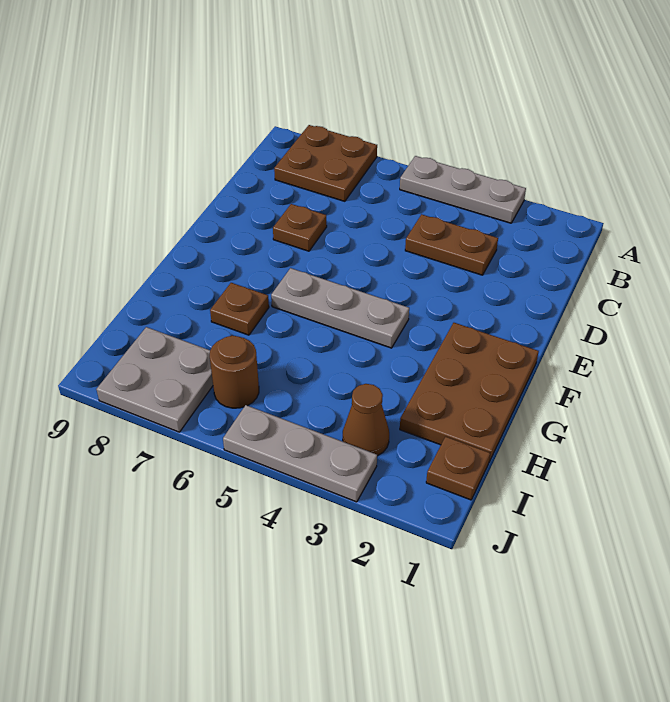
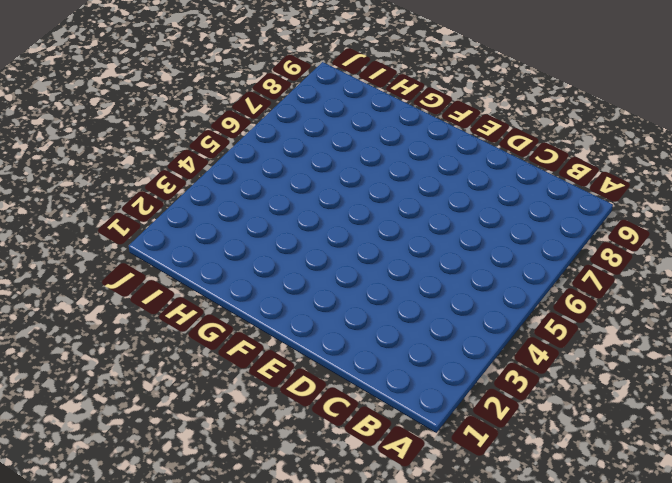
none -> grey 1x3 plate [400,156,526,223]
none -> brown 2x2 plate [274,125,377,201]
none -> brown 1x2 plate [405,214,498,275]

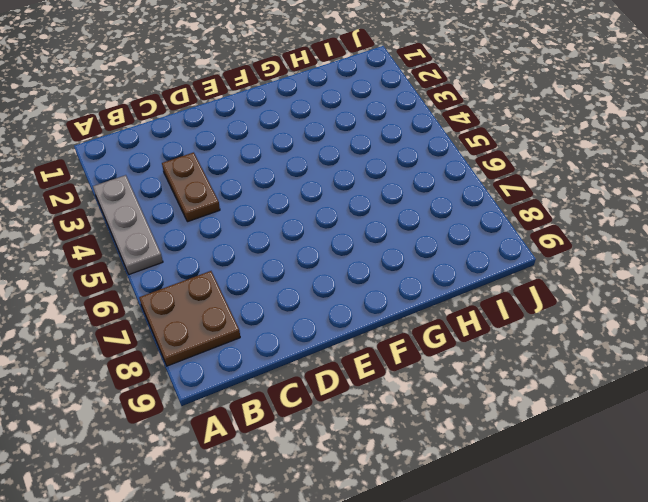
none -> brown 1x1 plate [273,204,327,251]
none -> brown 2x3 plate [400,323,539,462]
none -> grey 1x3 plate [271,268,409,348]

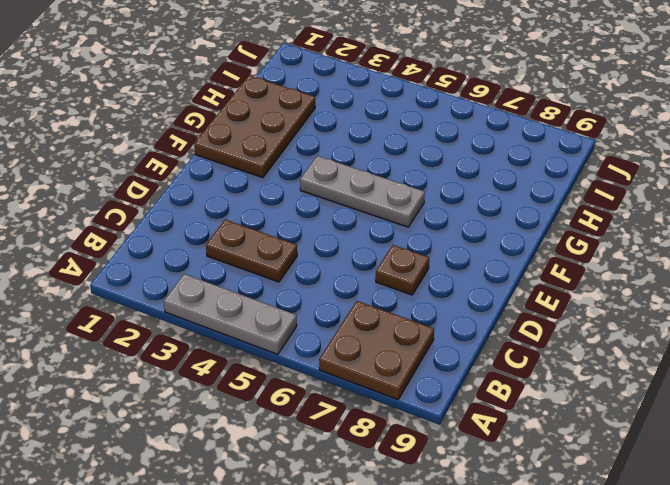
none -> brown 1x1 plate [210,283,269,335]
none -> brown 1x1 plate [426,437,490,500]
none -> brown 1x1 cone [343,384,389,456]

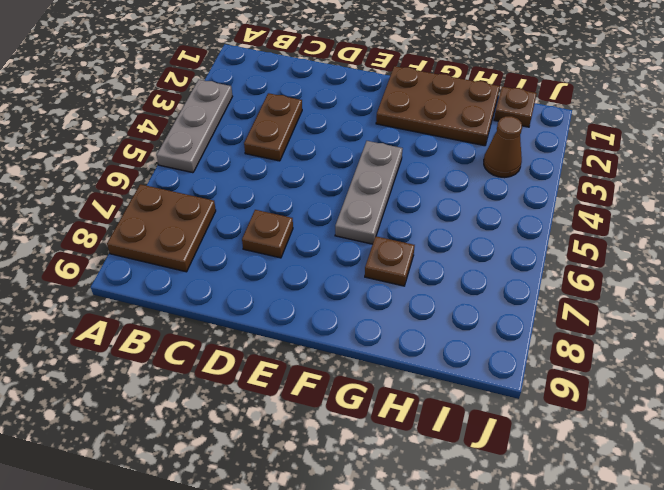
none -> brown 1x1 round brick [210,336,259,408]
none -> grey 2x2 plate [96,327,213,432]
none -> grey 1x3 plate [223,405,377,502]

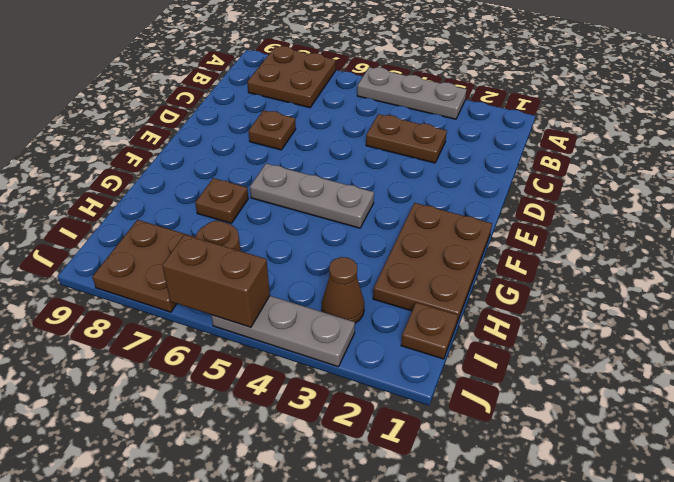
brown 2x2 plate [92,220,196,312] -> grey 2x2 plate [96,327,213,432]
brown 1x2 brick [162,235,270,327] -> none

